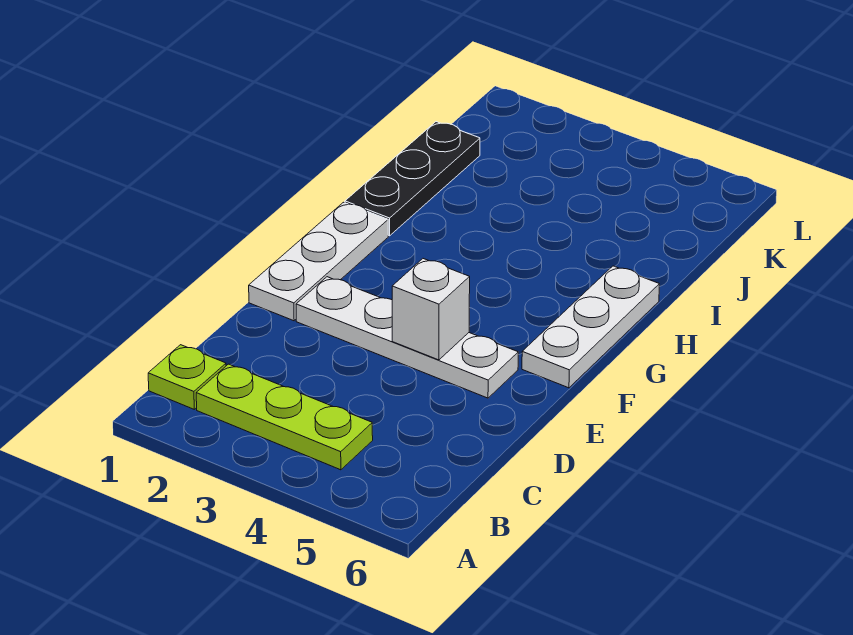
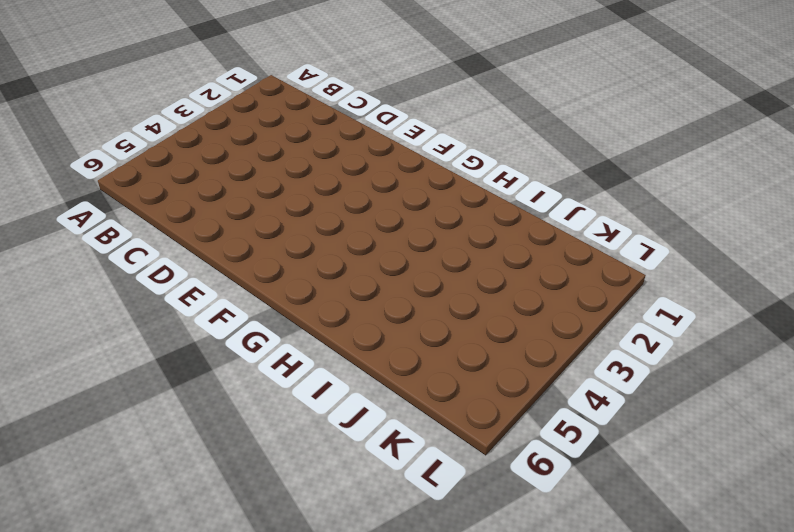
none -> lime 1x1 plate [148,345,226,409]
none -> lime 1x3 plate [196,364,373,470]

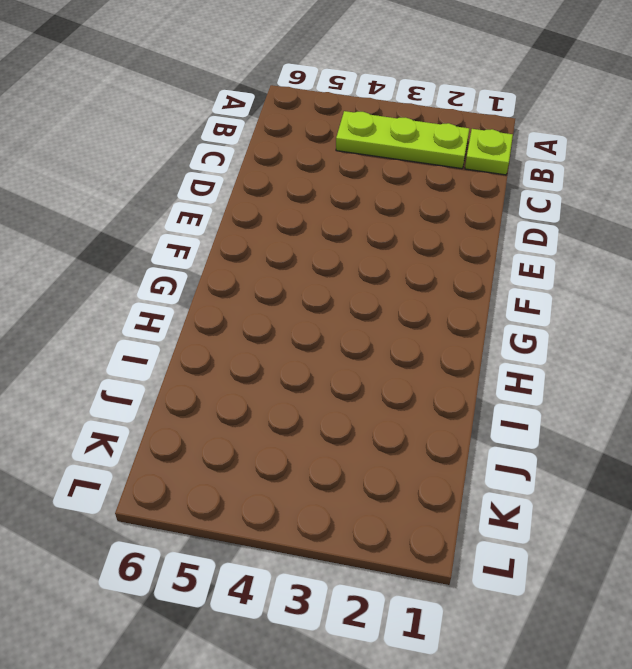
none -> white 1x3 plate [249,202,388,321]
none -> white 1x4 plate [296,277,518,398]

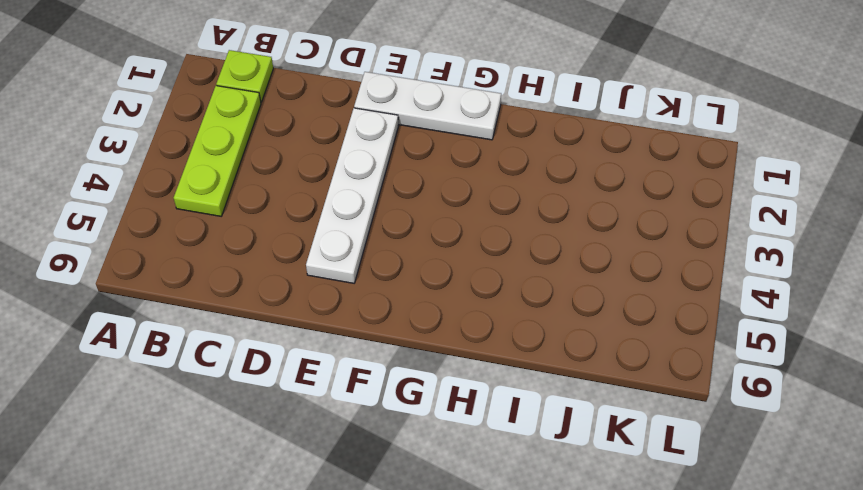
none -> white 1x3 plate [522,266,659,388]
none -> black 1x3 plate [345,122,480,236]

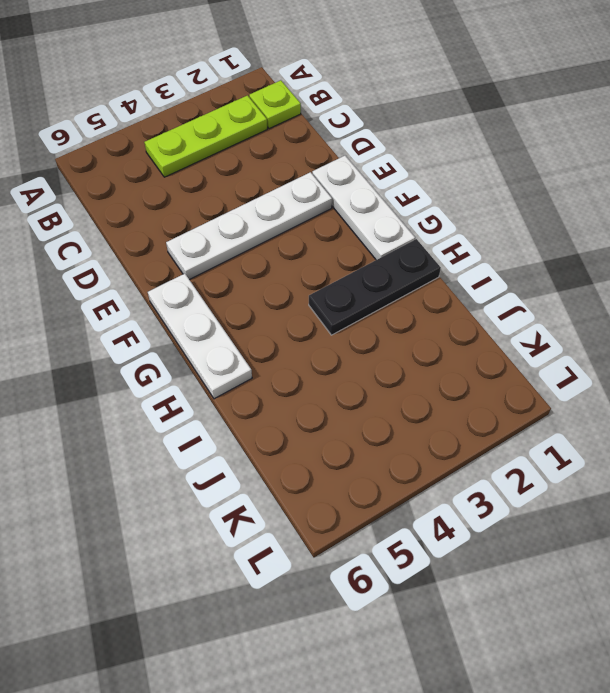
black 1x3 plate [309,239,441,335] -> black 1x3 plate turned to [345,122,480,236]
none -> white 1x1 brick [392,259,470,360]

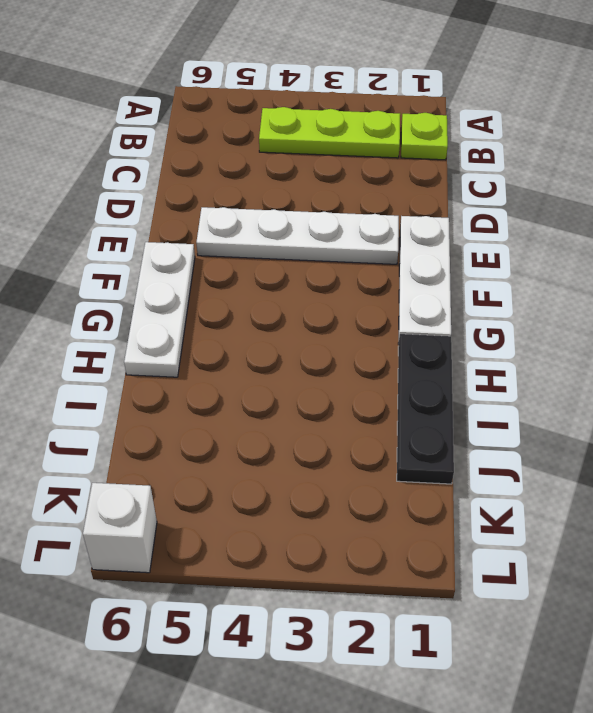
white 1x1 brick [83,483,157,573] -> white 1x1 brick moved to [392,259,470,360]

